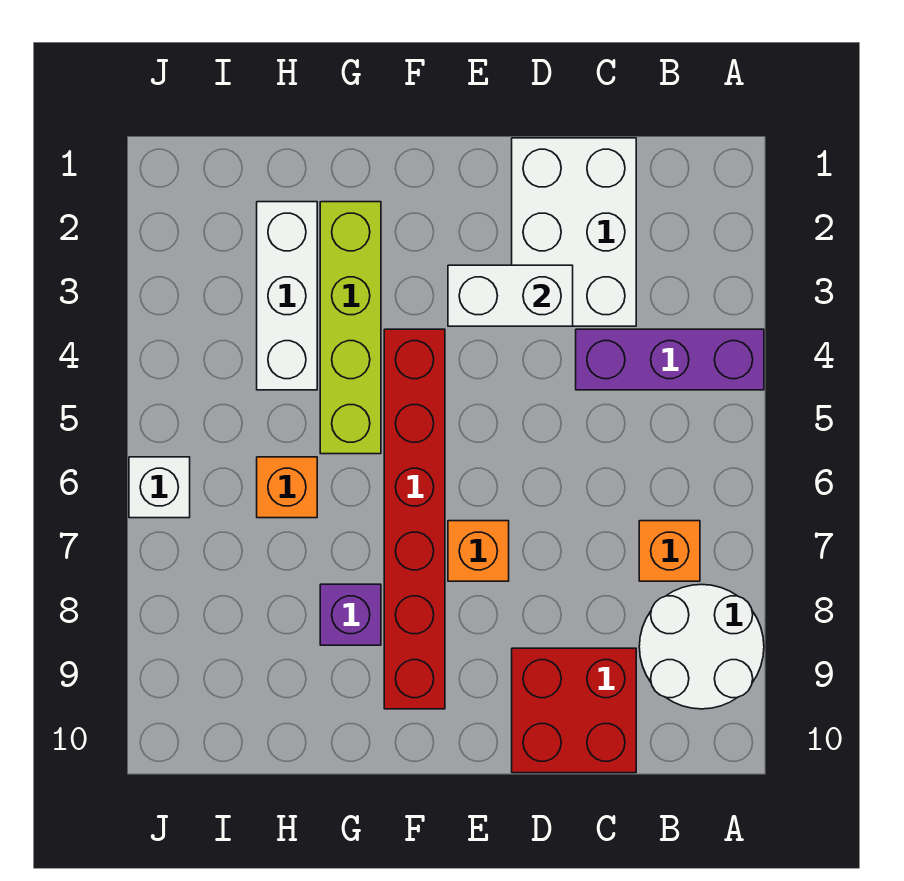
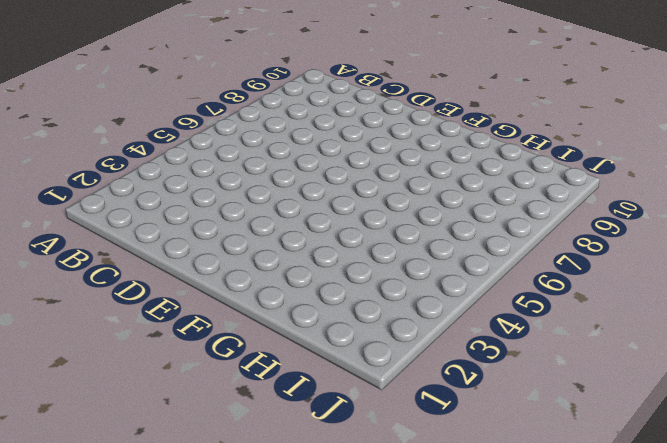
none -> purple 1x3 brick [576,329,764,390]
none -> white 2x2 round brick [639,584,764,709]
none -> orange 1x1 brick [639,521,700,581]

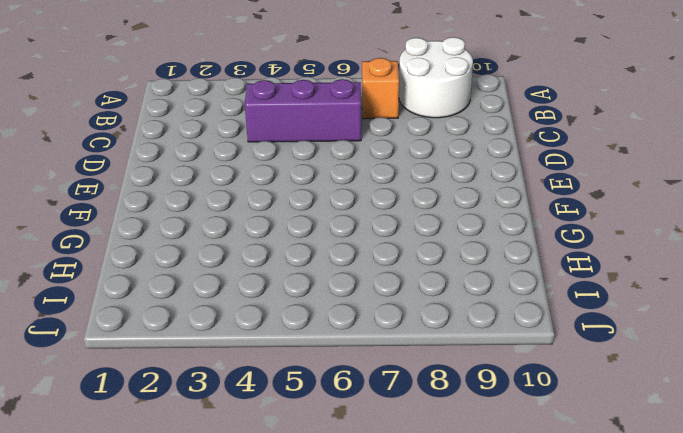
purple 1x3 brick [245,79,361,142] -> purple 1x3 brick turned to [576,329,764,390]
none -> white 2x3 brick [512,138,636,326]
none -> red 2x2 brick [512,648,636,773]
none -> orange 1x1 brick [448,521,509,581]

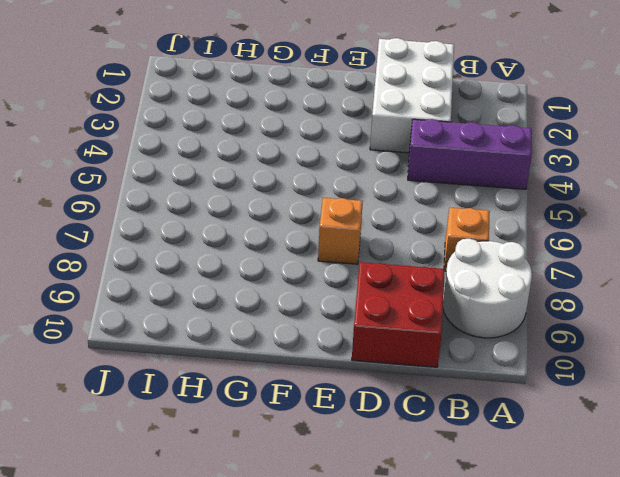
none -> red 1x6 brick [384,329,445,709]
none -> lime 1x4 brick [320,202,381,454]
none -> purple 1x1 brick [320,584,381,645]

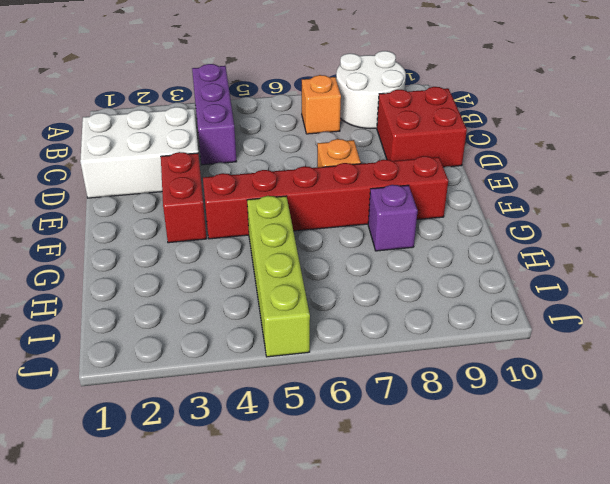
red 1x2 brick [161,152,207,243] -> none
lime 1x4 brick [247,196,310,357] -> lime 1x4 brick turned to [320,202,381,454]
none -> white 1x3 brick [257,202,317,390]
none -> orange 1x1 brick [257,457,317,518]
none -> white 1x1 brick [129,457,190,518]

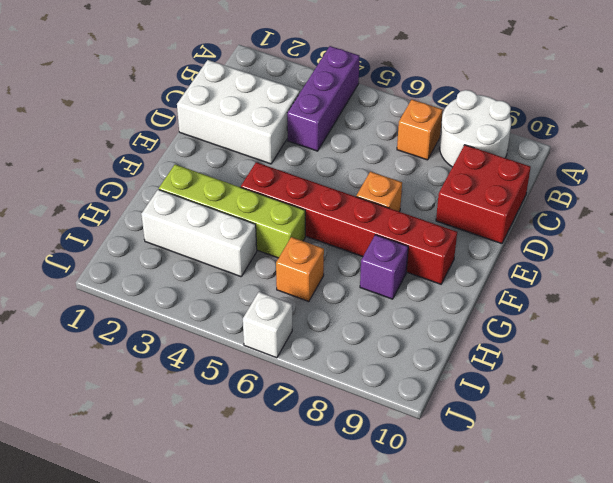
none -> white 1x2 brick [448,265,573,326]

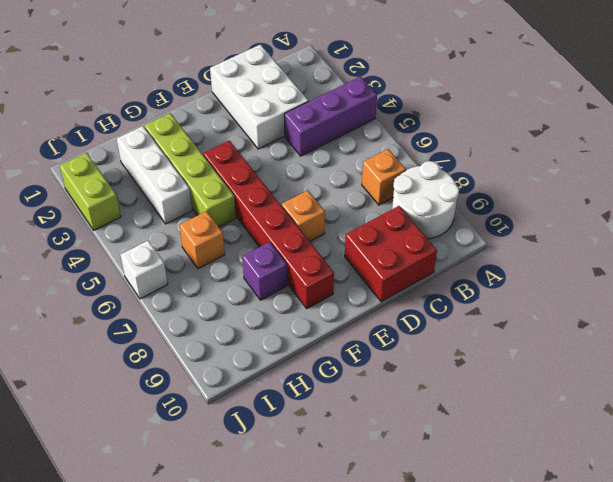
lime 1x2 brick [60,153,121,230] -> none
none -> white 1x2 brick [448,265,573,326]

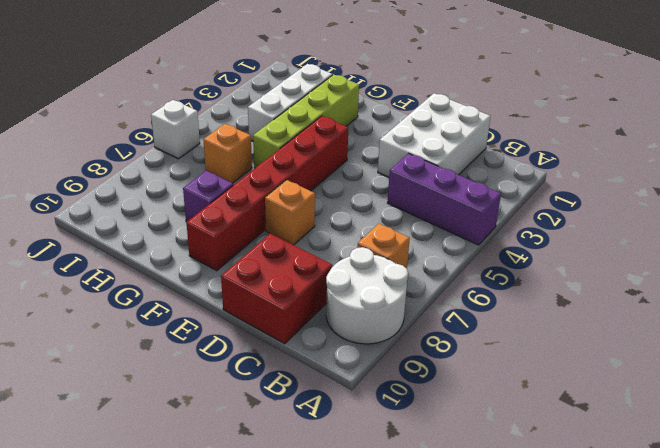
none -> white 1x2 brick [448,265,573,326]

